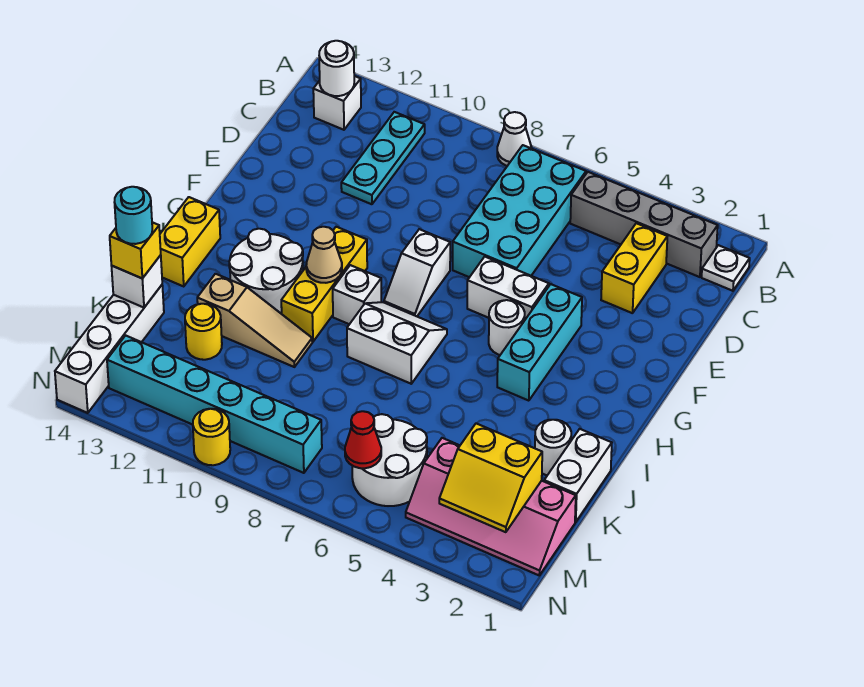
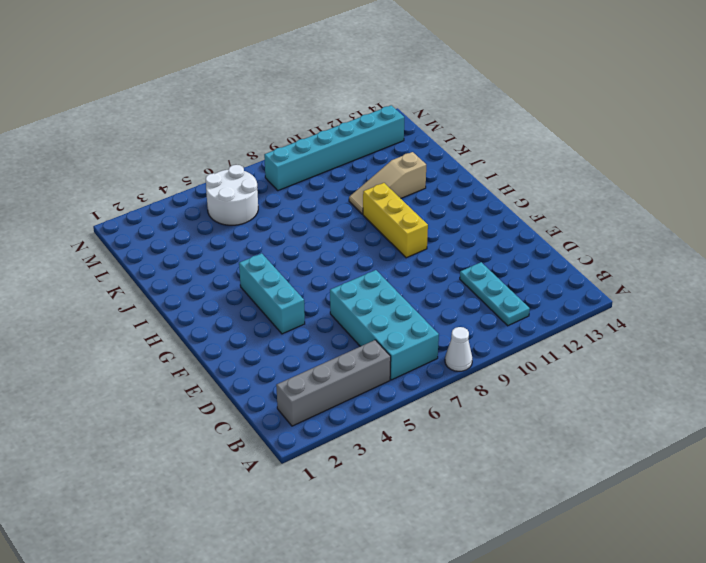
none -> white 1x1 plate [702,245,750,291]
none -> white 1x1 brick [313,76,361,130]
none -> yellow 1x2 brick [601,223,667,313]
none -> white 1x2 brick [467,257,549,321]

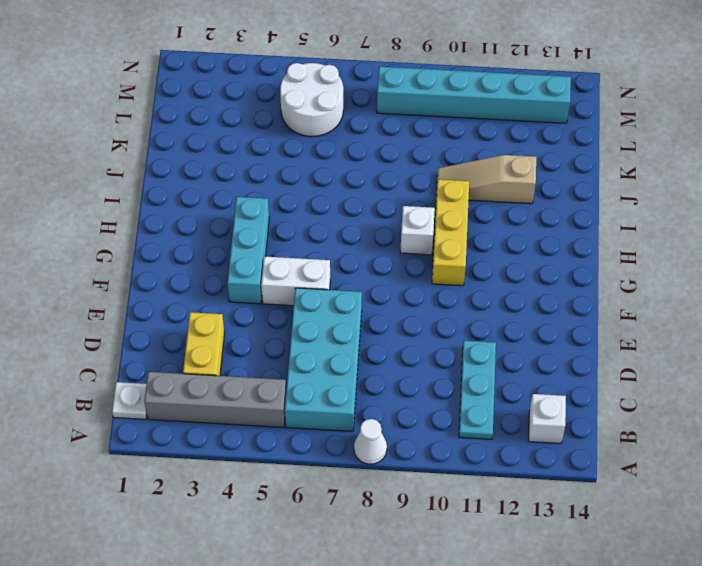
none -> white 1x2 slope [384,229,450,316]
none -> white 1x1 round brick [489,300,525,355]
none -> white 2x2 slope [347,302,447,384]
none -> white 2x2 round brick [229,229,303,314]

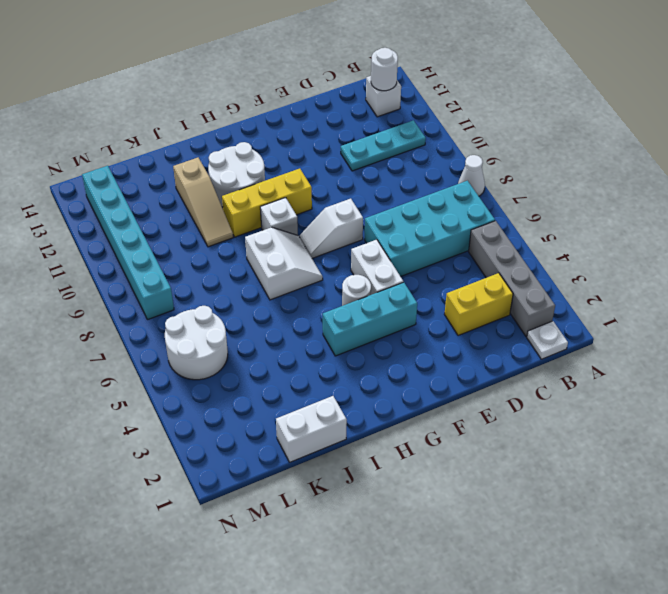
none -> yellow 1x2 brick [160,197,220,286]
none -> white 1x1 round brick [535,420,571,475]
none -> yellow 1x1 round brick [185,304,222,360]
none -> white 1x4 brick [55,285,164,413]

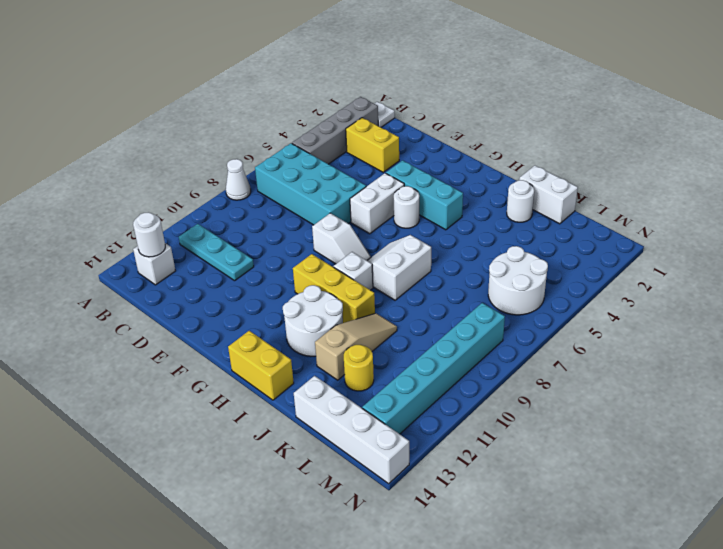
none -> pink 2x4 slope [406,438,576,575]
none -> yellow 1x1 round brick [193,409,230,465]
none -> tan 1x1 cone [306,227,342,283]
none -> white 1x1 brick [112,255,162,308]

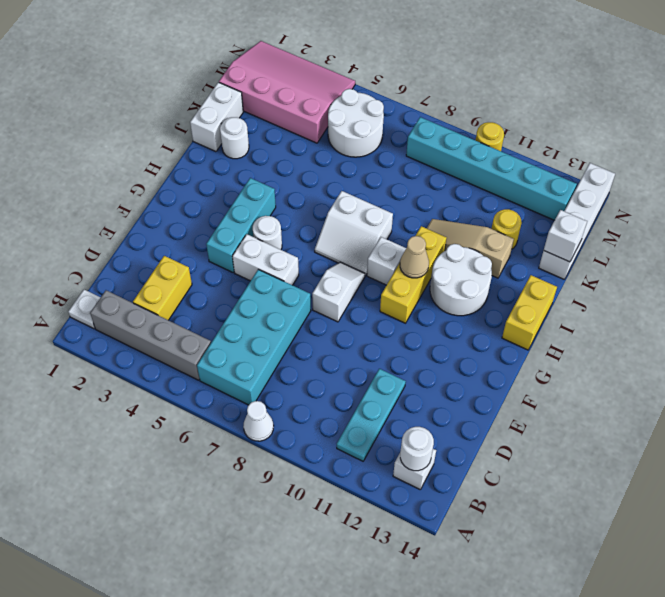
pink 3x4 slope [219,41,355,143] -> pink 2x4 slope [406,438,576,575]
none -> yellow 2x2 slope [439,423,542,532]
none -> red 1x1 cone [345,411,381,468]
none -> yellow 1x1 brick [110,222,161,278]
none -> cyan 1x1 round brick [114,187,152,244]

